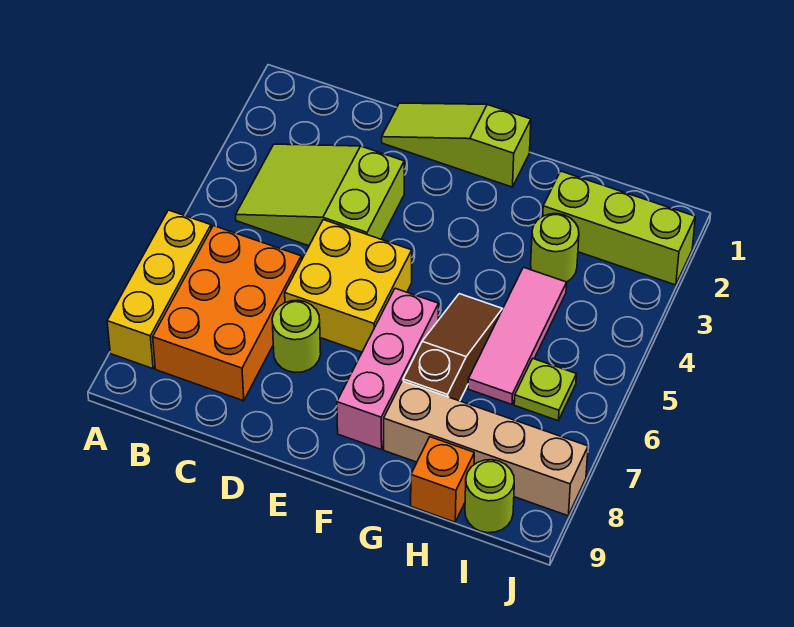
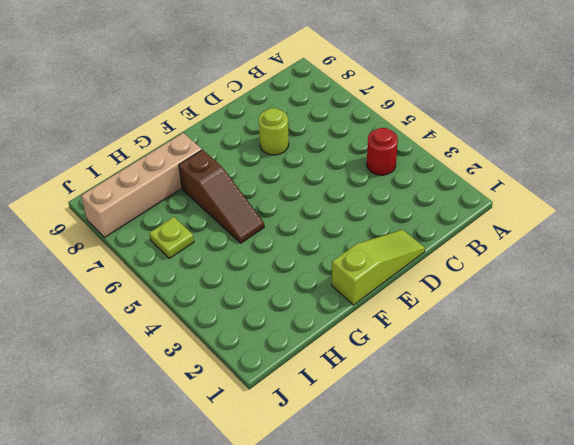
red 1x1 round brick [367,128,398,175] -> lime 2x3 slope [236,144,404,246]
none -> yellow 1x3 brick [107,210,211,369]
none -> orange 2x3 brick [153,226,301,401]
none -> yellow 2x2 brick [285,220,412,352]

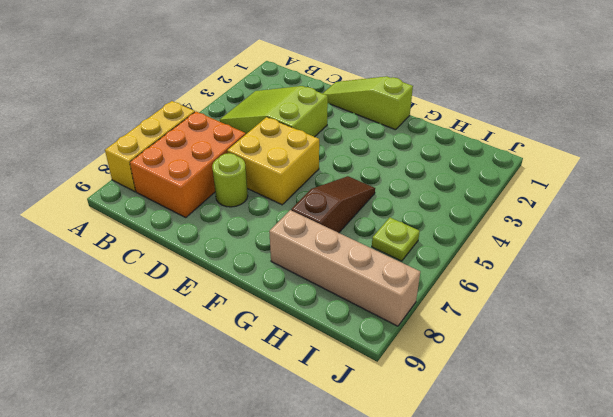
none -> pink 1x3 brick [337,288,439,450]
none -> lime 1x3 brick [543,171,695,285]
none -> lime 1x1 round brick [531,214,579,282]

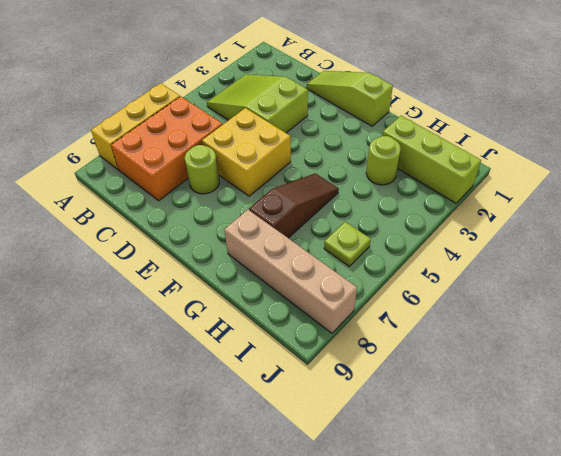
none -> pink 1x3 brick [337,288,439,450]
none -> pink 1x3 tile [468,267,567,404]
none -> orange 1x1 brick [411,437,474,522]

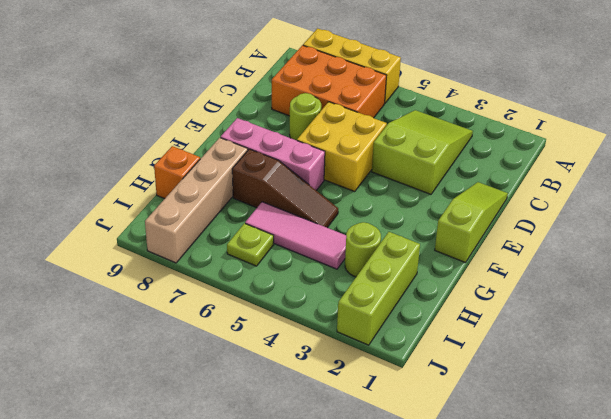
none -> lime 1x1 round brick [465,460,514,533]

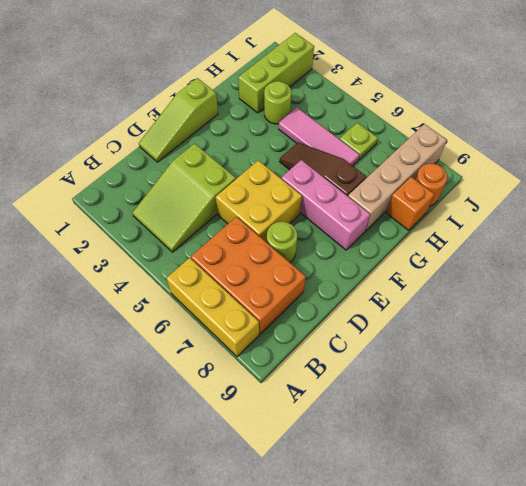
orange 1x1 round brick [415,164,447,206] -> lime 1x1 round brick [465,460,514,533]

